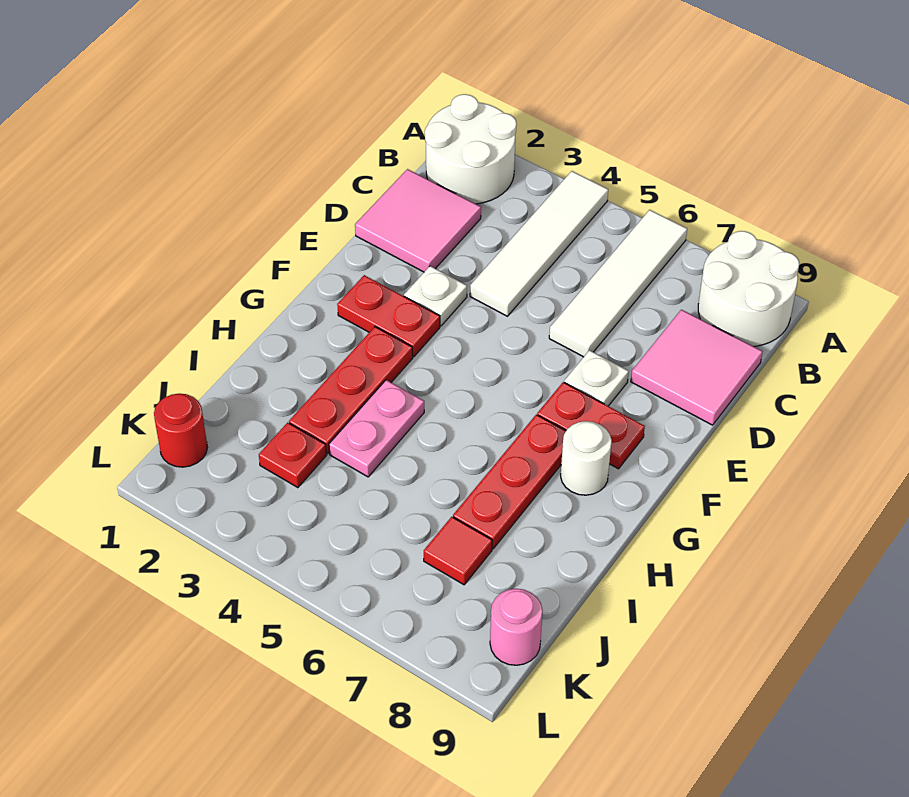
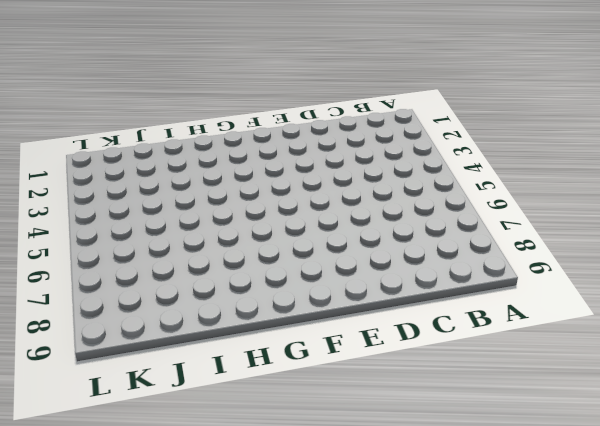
none -> white 2x2 round brick [425,94,517,204]
none -> white 1x4 tile [470,171,608,316]
none -> white 1x4 tile [549,210,687,357]

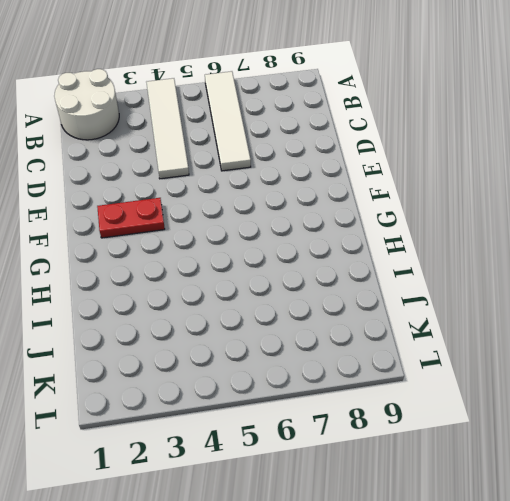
none -> white 2x2 round brick [698,231,799,346]
none -> pink 2x2 tile [355,169,481,272]
none -> pink 2x2 tile [631,310,763,425]

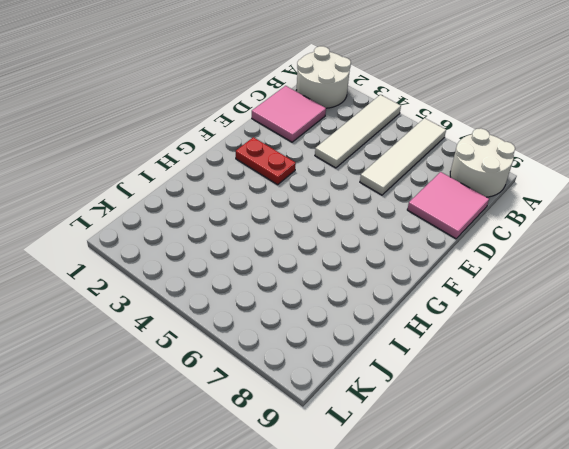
none -> white 1x1 plate [404,266,467,326]
none -> white 1x1 plate [564,350,629,406]
none -> red 1x2 plate [537,382,645,469]

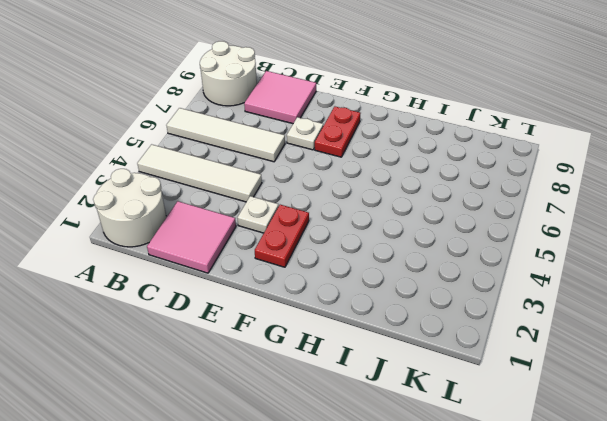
none -> red 1x3 plate [289,327,413,454]
none -> red 1x3 plate [453,415,566,549]
none -> white 1x1 round brick [561,421,612,495]

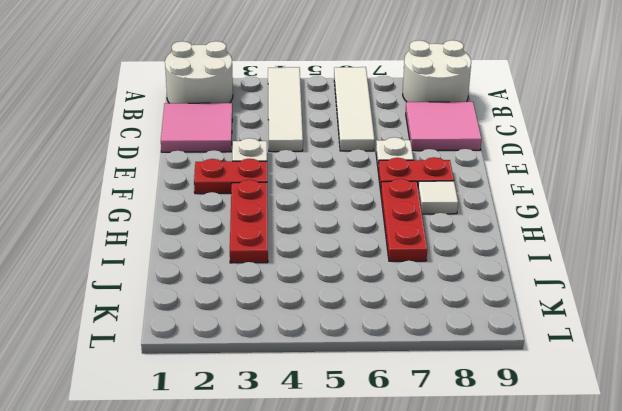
white 1x1 tile [418,181,458,214] -> white 1x1 round brick [561,421,612,495]
none -> pink 1x2 plate [329,380,424,477]
none -> red 1x1 plate [259,423,326,488]
none -> red 1x1 tile [424,517,492,585]

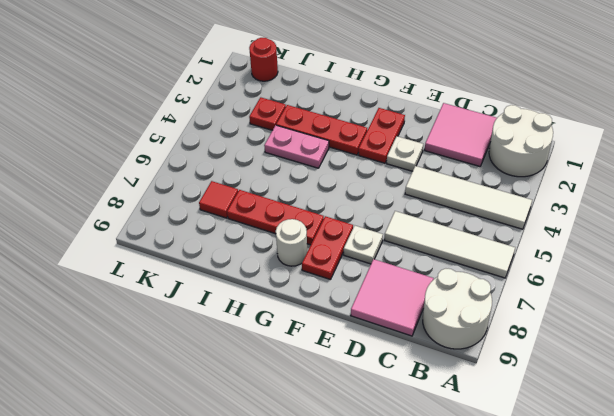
none -> pink 1x1 round brick [490,589,542,665]

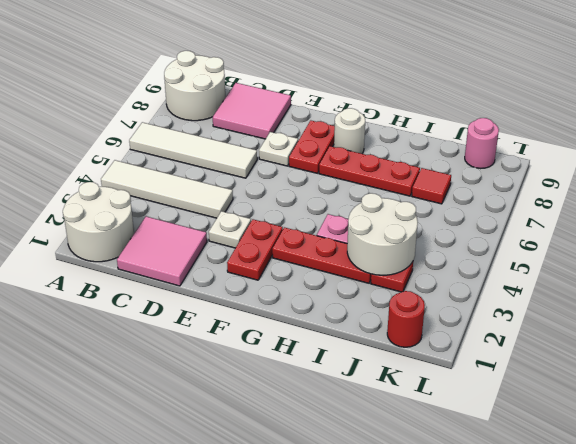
white 2x2 round brick [347,193,418,275] -> none

